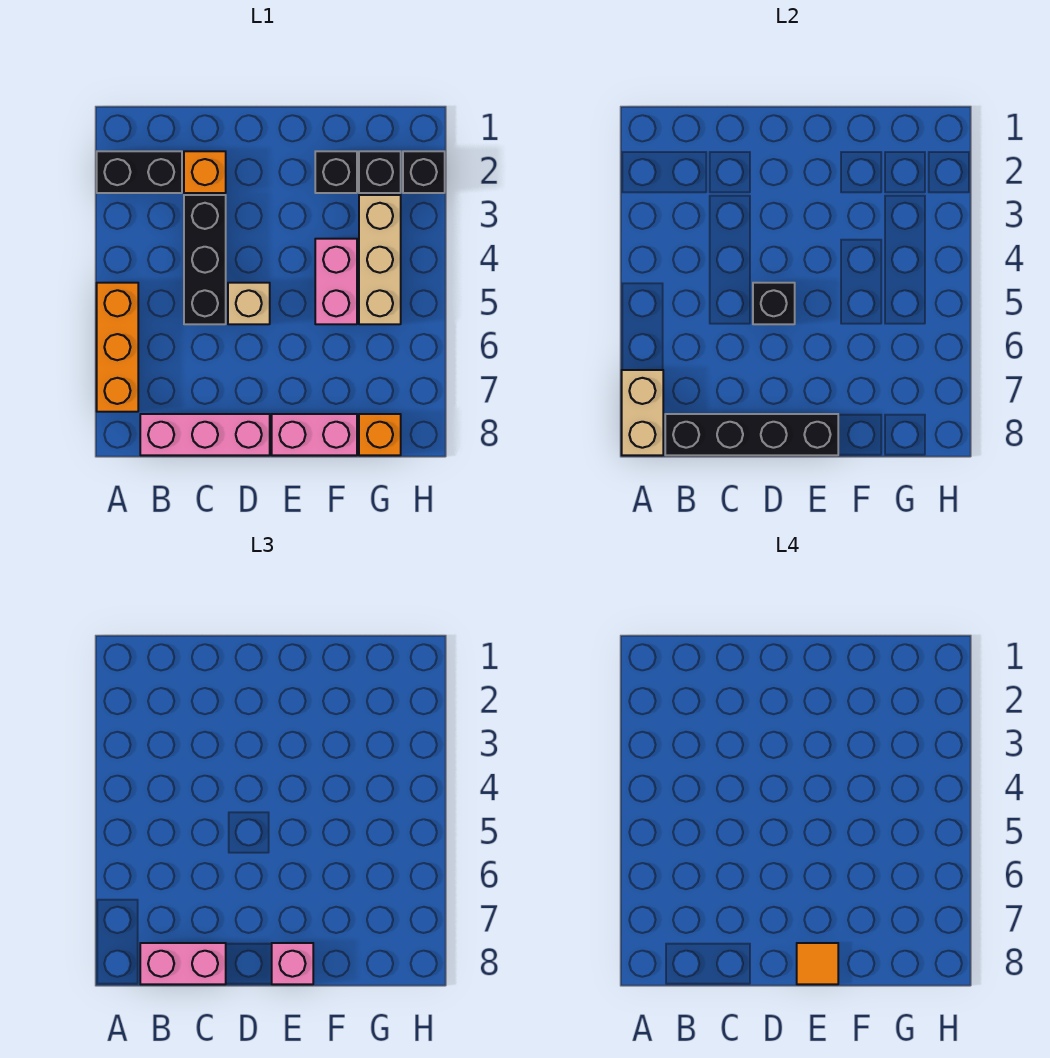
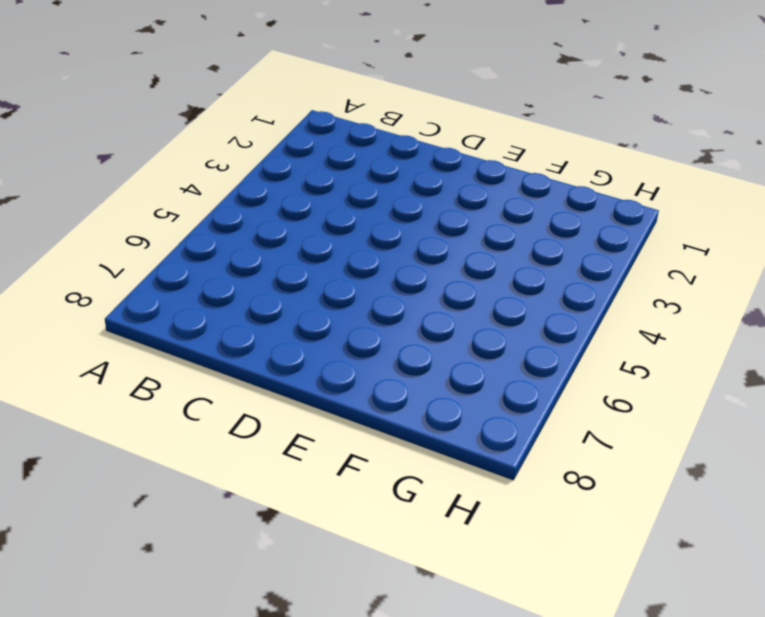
none -> black 1x2 brick [97,151,182,193]
none -> orange 1x3 brick [97,283,138,412]
none -> pink 1x3 brick [140,414,270,455]

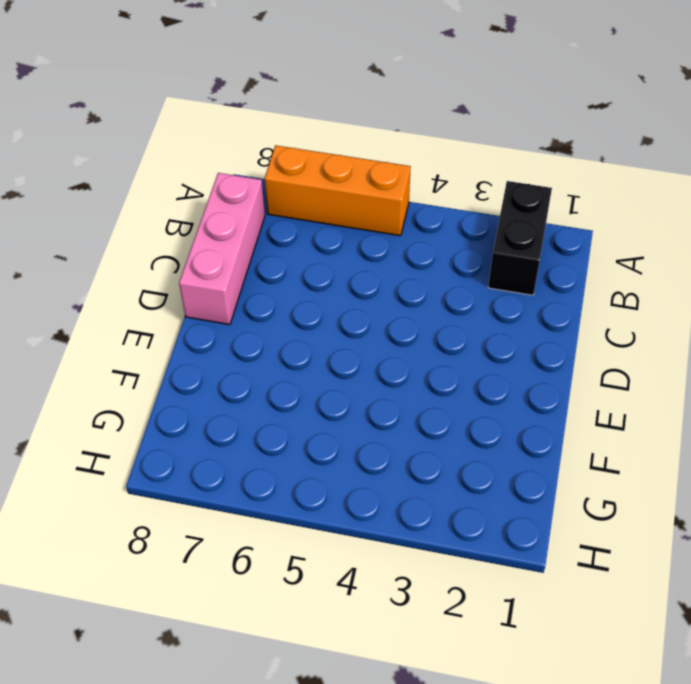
none -> orange 1x1 brick [184,151,226,193]
none -> black 1x3 brick [184,195,226,324]
none -> tan 1x1 brick [228,283,270,324]

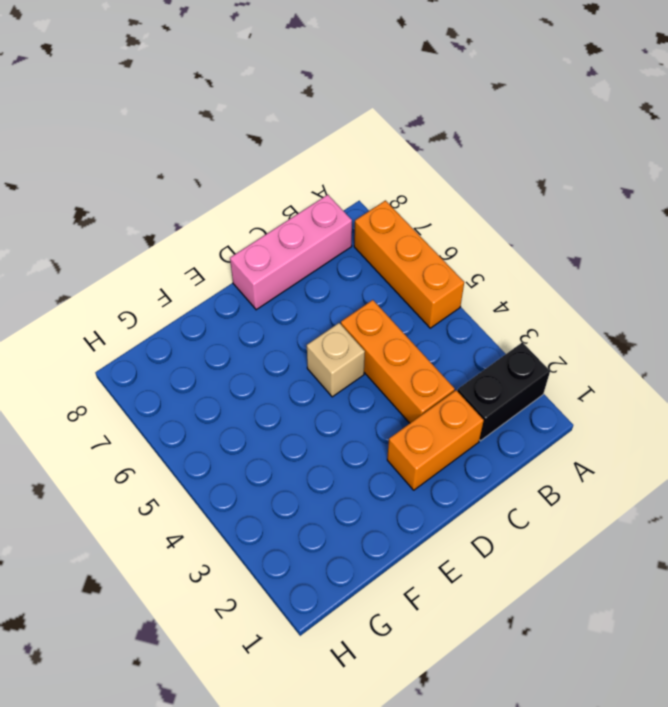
orange 1x2 brick [387,390,484,490] -> orange 1x1 brick [184,151,226,193]
orange 1x3 brick [341,300,455,423] -> black 1x3 brick [184,195,226,324]
none -> pink 1x2 brick [272,414,357,455]
none -> black 1x1 brick [315,151,357,193]
none -> pink 1x2 brick [315,239,357,324]

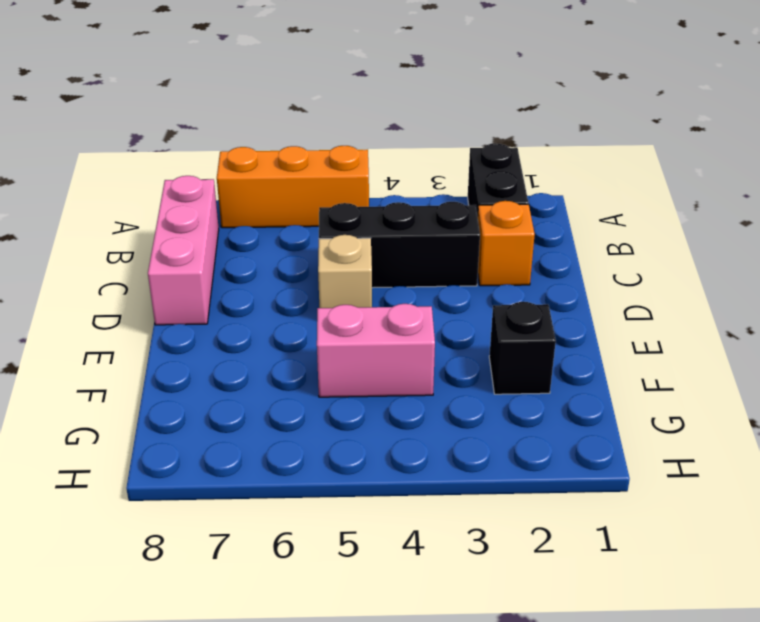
none -> pink 1x2 brick [272,414,357,455]
none -> black 1x1 brick [359,151,401,193]
none -> tan 1x3 brick [359,195,401,324]

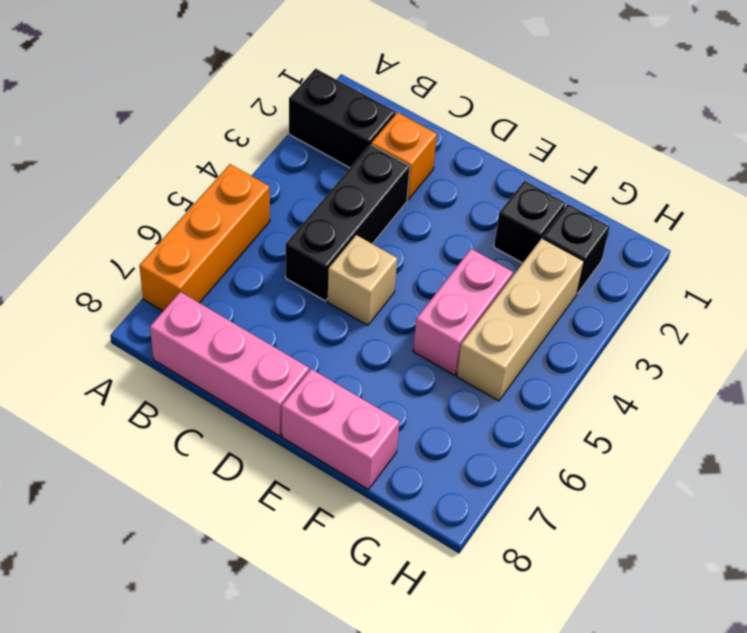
none -> orange 1x1 brick [359,414,401,455]
none -> black 1x1 brick [403,151,445,193]
none -> tan 1x2 brick [622,370,663,455]

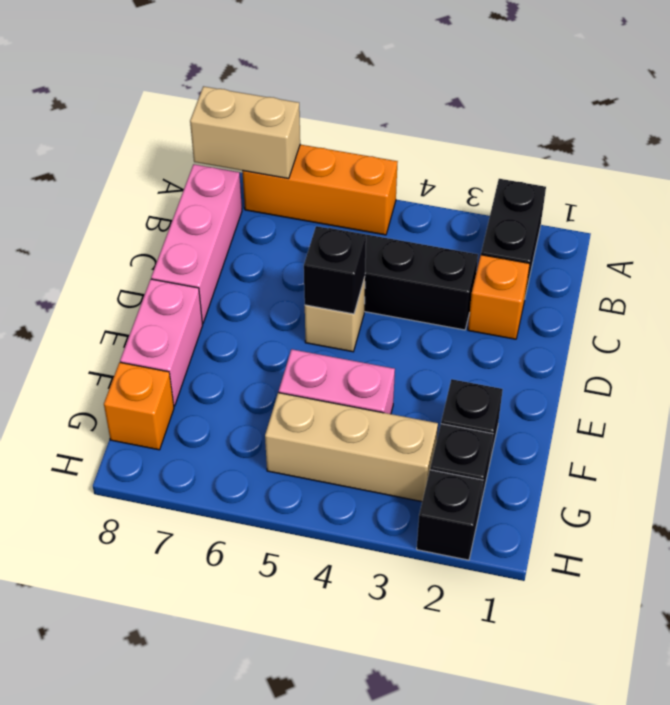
none -> black 1x4 brick [665,414,838,455]
none -> pink 1x2 brick [140,943,226,984]
none -> pink 1x1 brick [272,943,313,984]

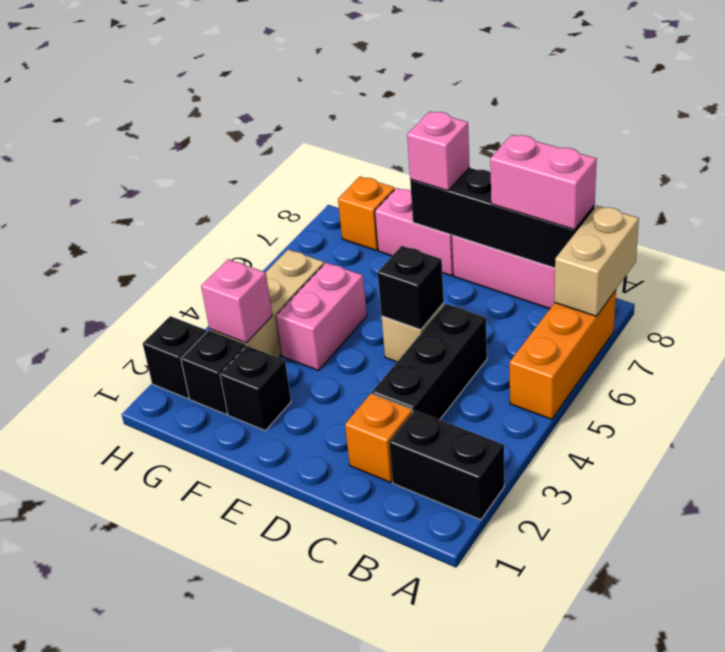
pink 1x1 brick [201,259,272,343] -> none
none -> orange 1x1 tile [797,943,838,984]

